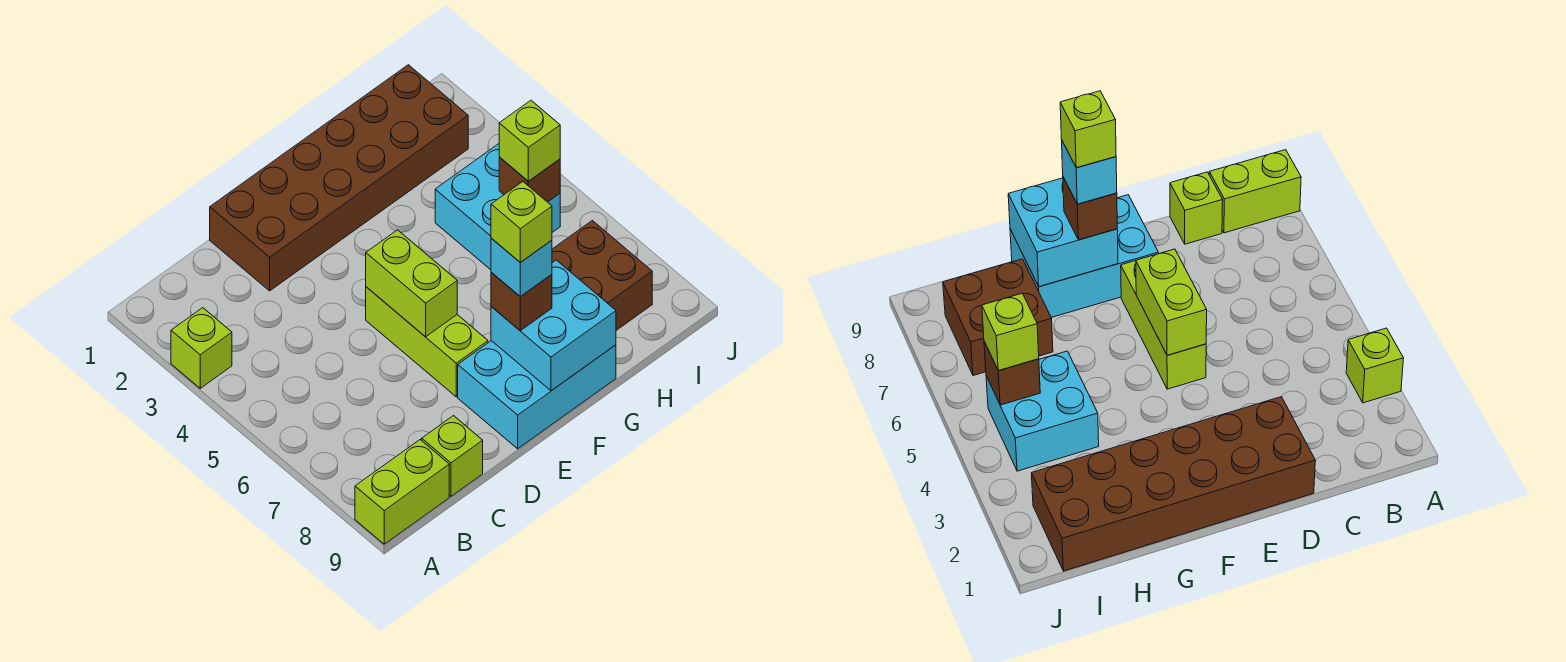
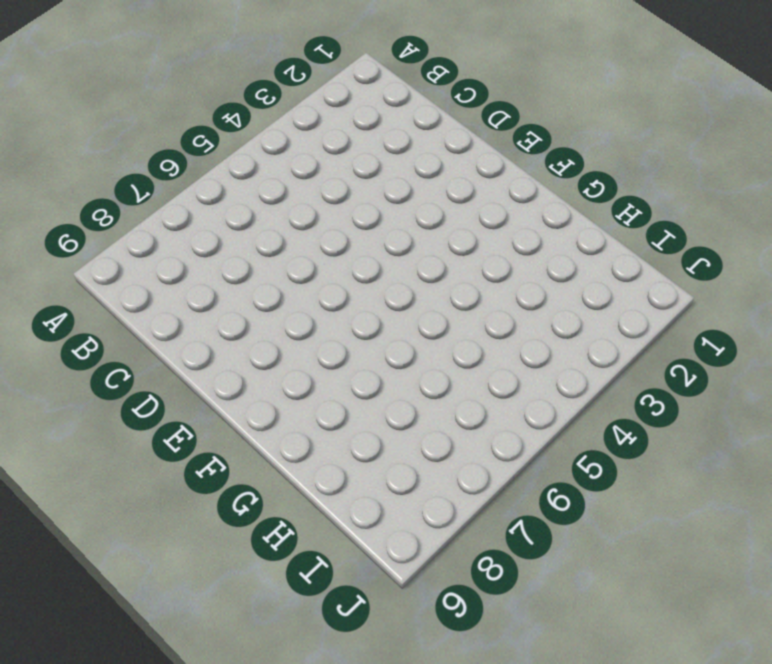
none -> lime 1x1 brick [171,308,232,388]
none -> lime 1x2 brick [355,440,449,544]
none -> lime 1x1 brick [422,416,483,496]

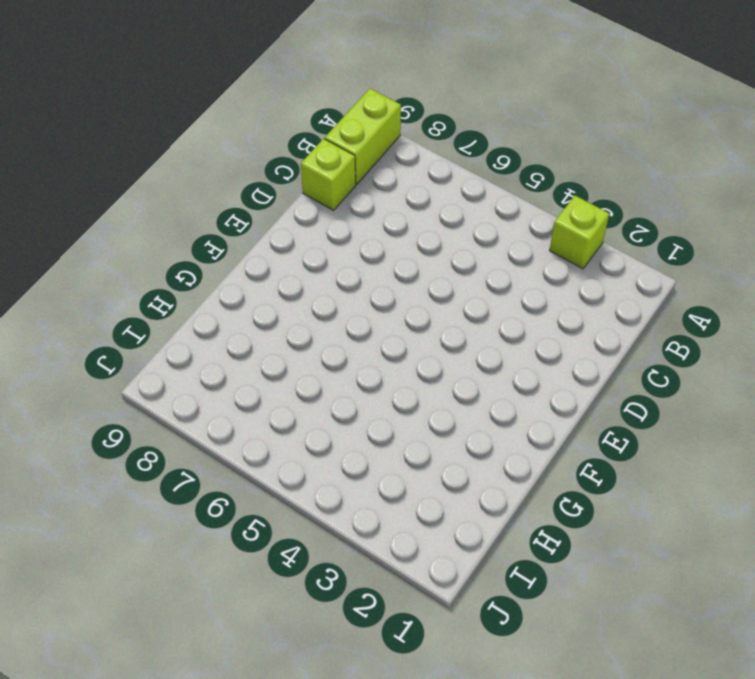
none -> brown 2x6 brick [210,65,468,291]
none -> lime 1x3 brick [366,287,488,397]
none -> cyan 2x3 brick [458,341,616,449]

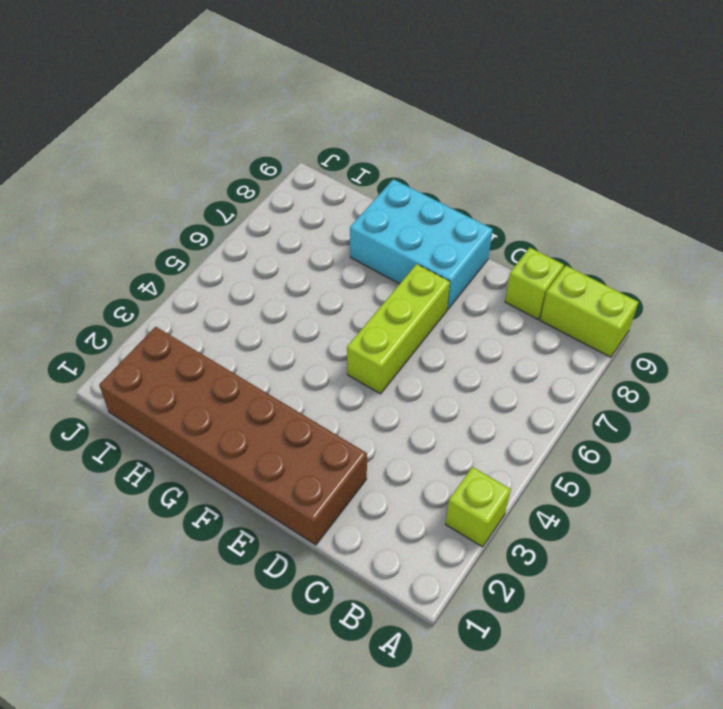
none -> cyan 2x2 brick [435,144,560,270]
none -> brown 2x2 brick [552,221,652,330]
none -> lime 1x2 brick [366,230,457,337]

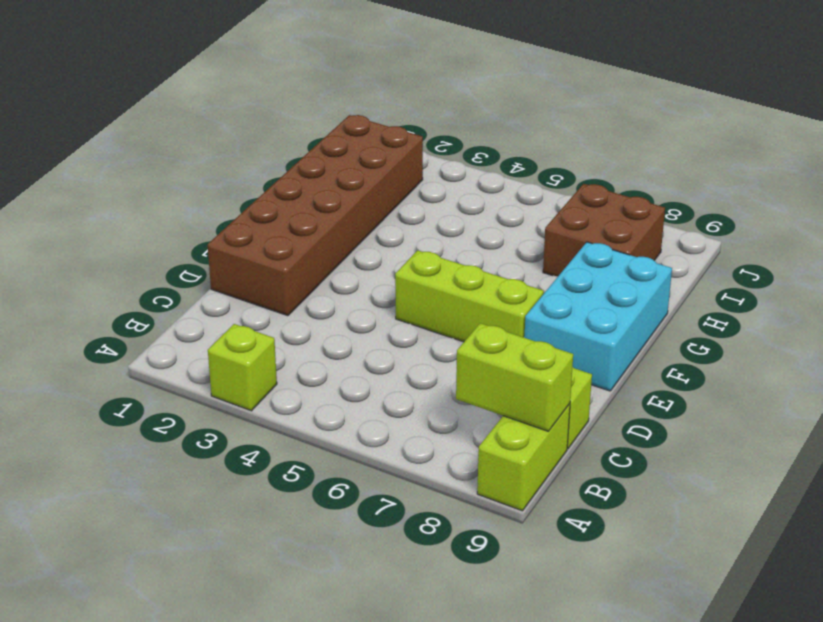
lime 1x2 brick [456,323,573,431] -> lime 1x2 brick moved to [366,230,457,337]
none -> cyan 2x2 brick [435,144,560,270]
none -> cyan 2x2 brick [491,260,616,391]
none -> brown 1x1 brick [499,157,560,202]

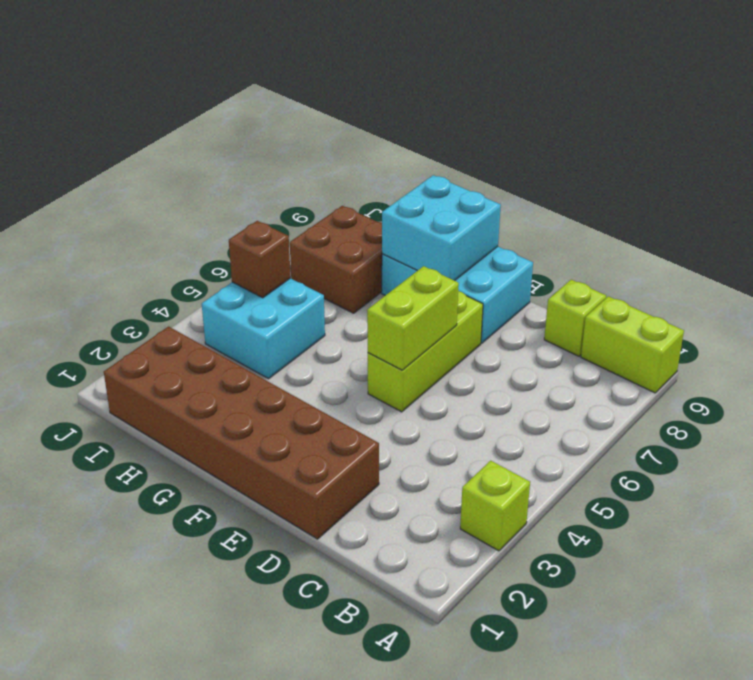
none -> brown 1x1 brick [491,273,552,331]
none -> lime 1x1 brick [499,101,560,181]
none -> cyan 1x1 brick [491,238,552,297]

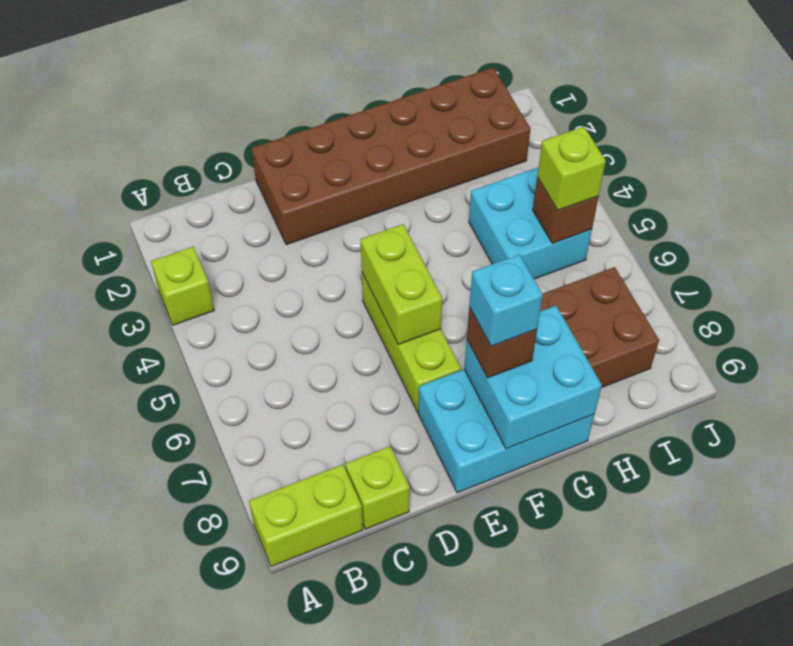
none -> lime 1x1 brick [491,182,552,262]

